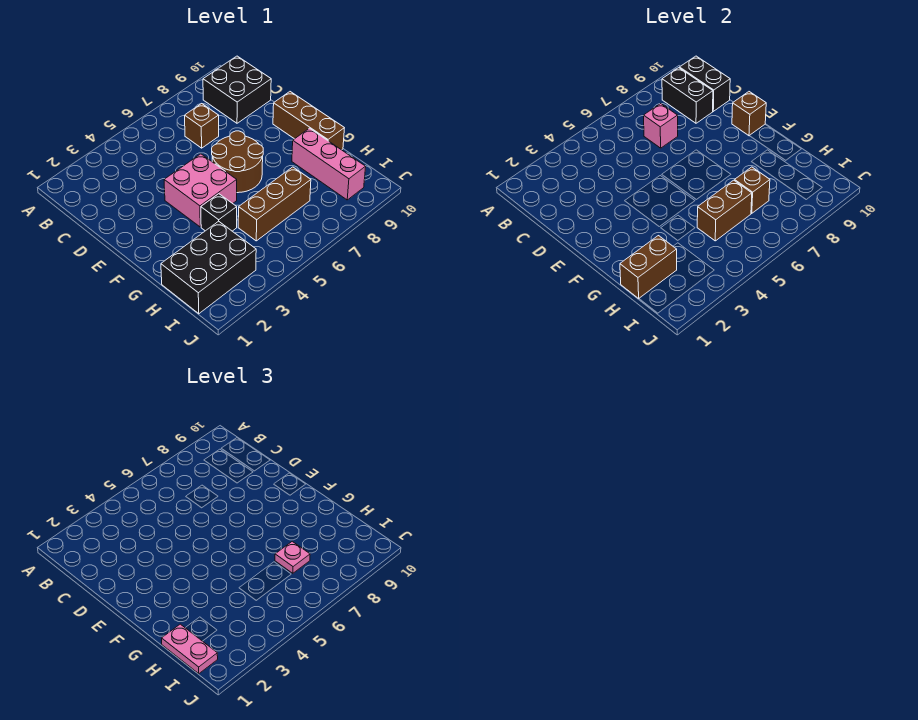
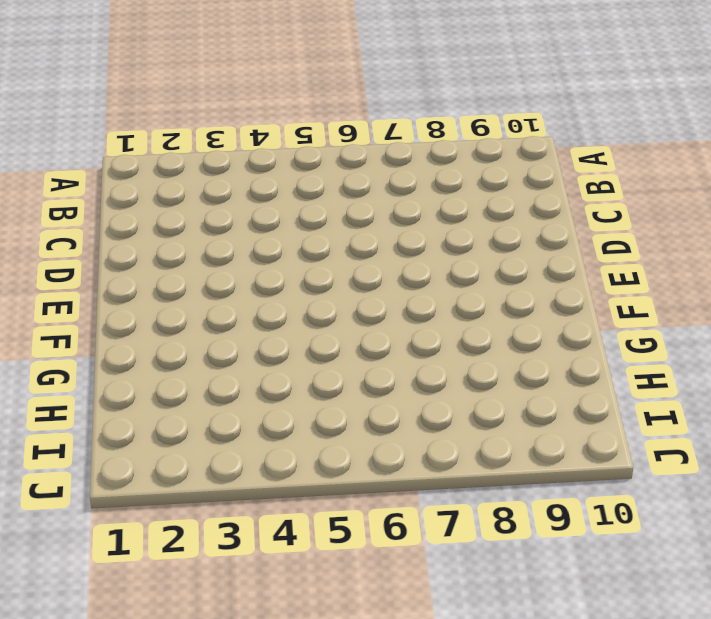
none -> black 2x2 brick [203,56,271,123]
none -> brown 1x1 brick [185,104,219,148]
none -> pink 2x2 brick [164,154,237,227]

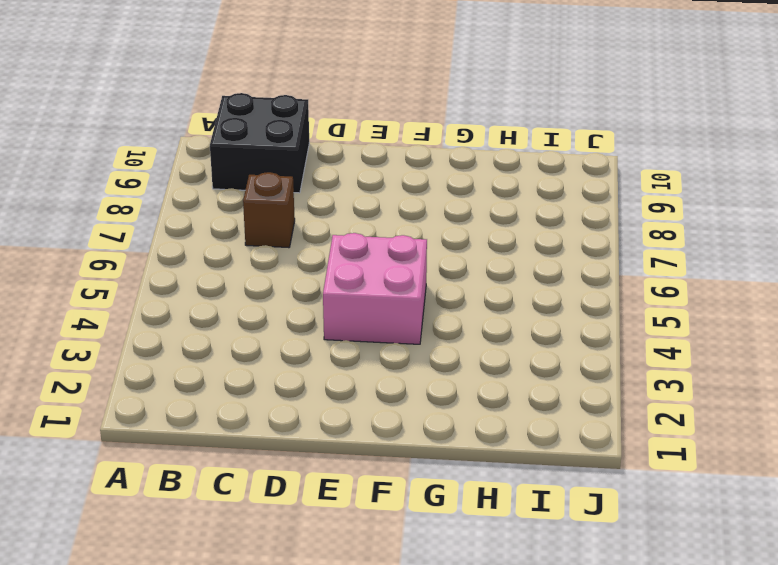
none -> brown 2x2 round brick [212,131,263,193]
none -> brown 1x3 brick [273,92,344,150]
none -> black 1x1 brick [201,194,237,231]

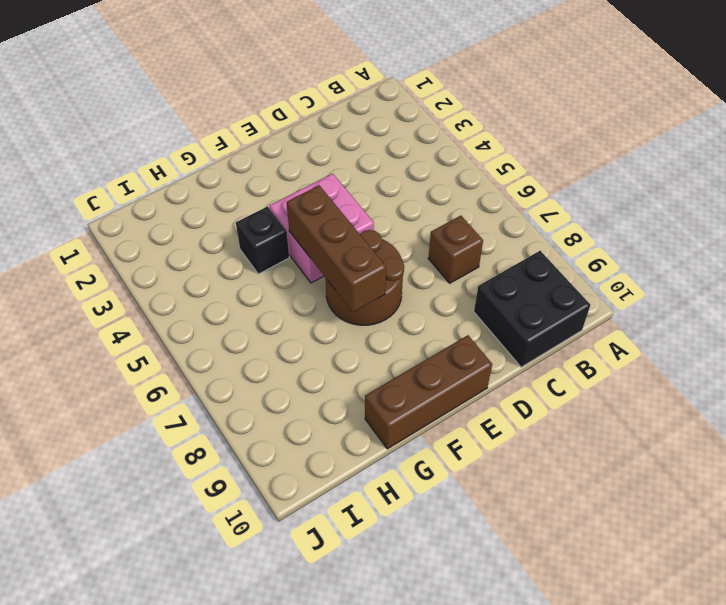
brown 1x3 brick [286,185,386,312] -> brown 1x3 brick moved to [238,167,311,241]
none -> pink 1x3 brick [292,128,366,200]
none -> black 2x3 brick [161,221,256,314]
none -> black 1x2 brick [662,68,713,123]

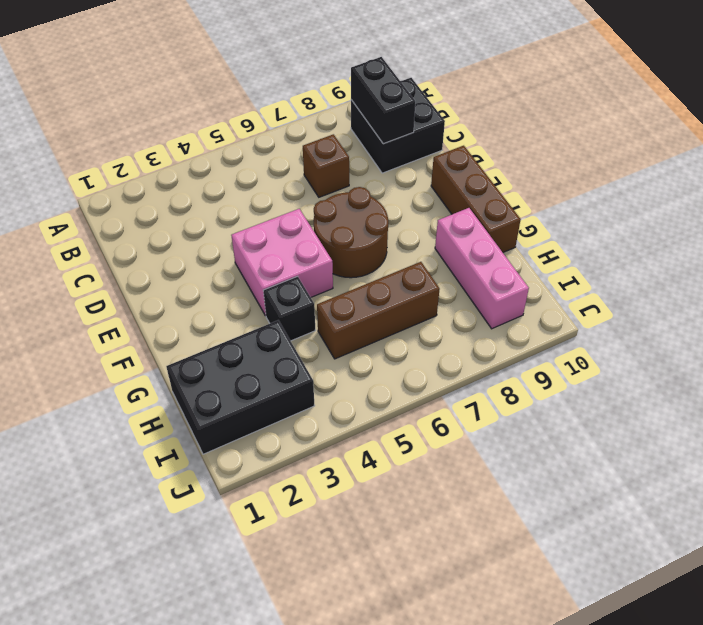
none -> black 1x2 brick [680,56,730,111]
none -> pink 1x1 brick [644,104,678,148]
none -> brown 1x1 brick [732,92,766,136]

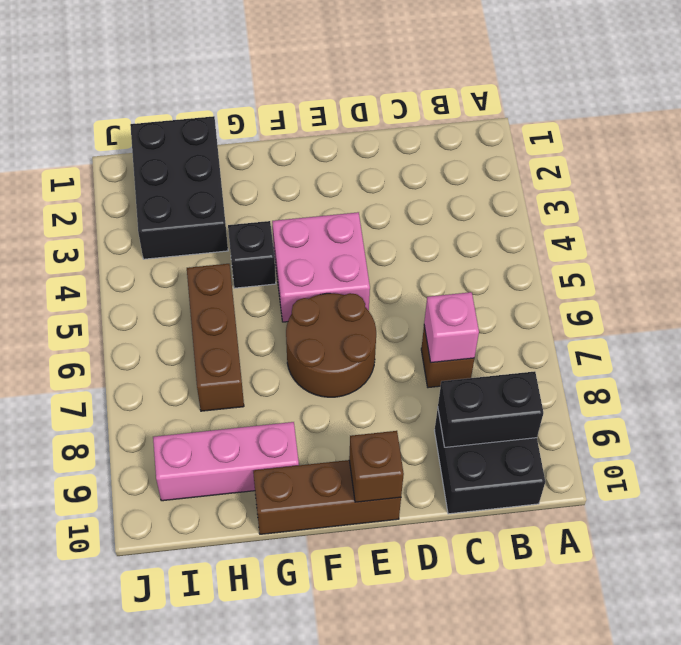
none -> black 1x2 brick [680,56,730,111]
none -> brown 1x2 brick [620,236,677,298]
none -> brown 1x2 brick [697,180,752,241]

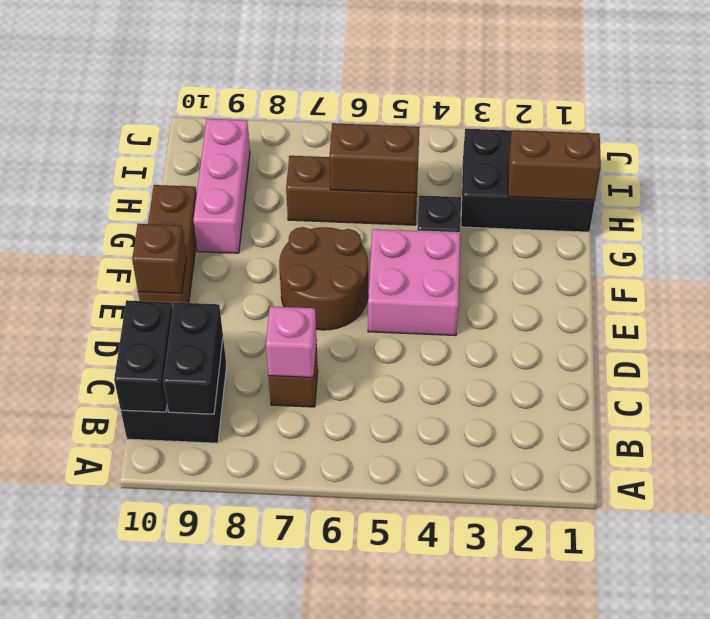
none -> brown 1x1 brick [735,167,770,213]
none -> pink 1x2 plate [162,624,218,674]
none -> pink 1x1 plate [275,541,310,573]

